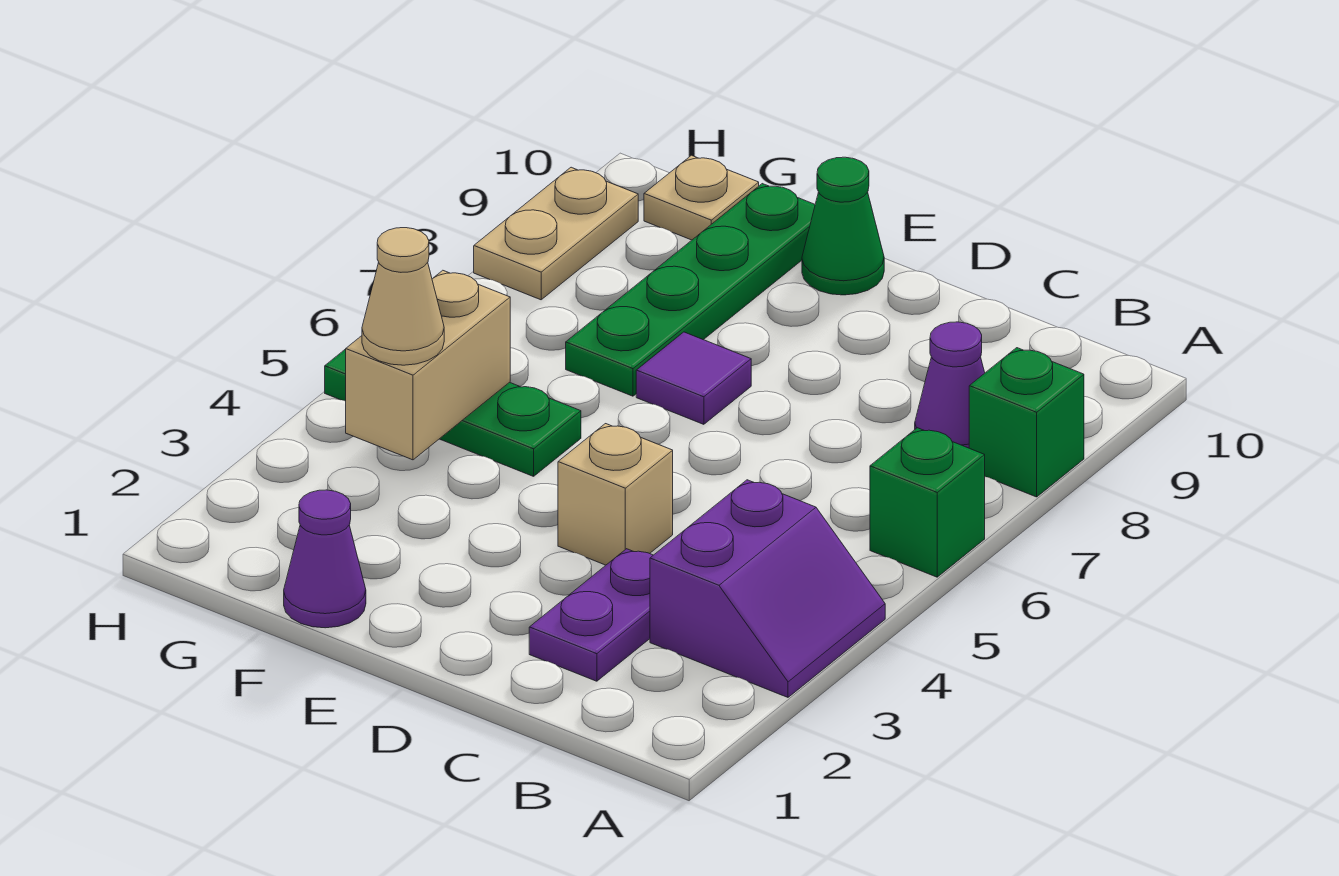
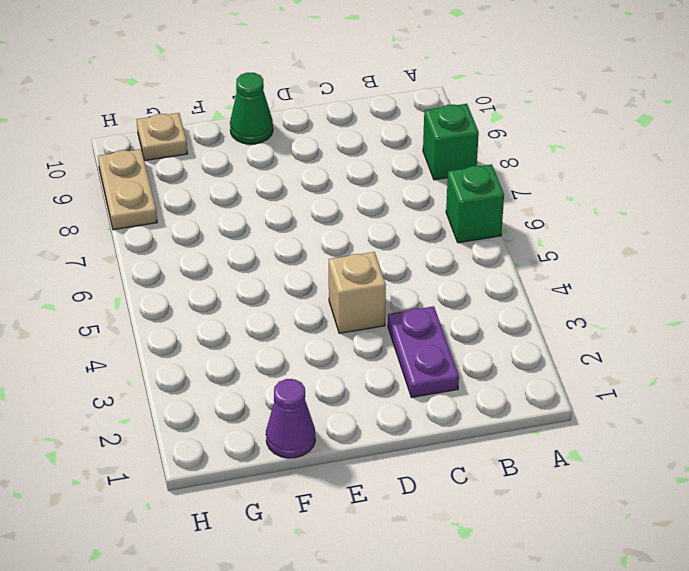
none -> purple 2x2 slope [650,480,885,697]
none -> purple 1x1 cone [915,322,985,448]
none -> purple 1x1 tile [636,332,751,424]

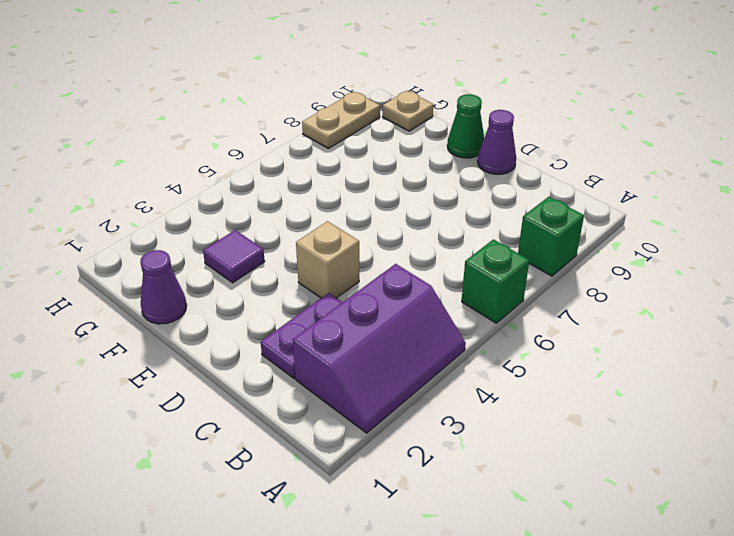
purple 2x3 slope [293,264,466,433] -> purple 2x2 slope [650,480,885,697]
purple 1x1 cone [478,110,516,174] -> purple 1x1 cone moved to [915,322,985,448]
purple 1x1 tile [203,230,265,283] -> purple 1x1 tile moved to [636,332,751,424]
none -> green 1x3 plate [325,349,581,476]
none -> green 1x4 plate [566,184,815,396]
none -> tan 1x2 brick [346,270,510,460]

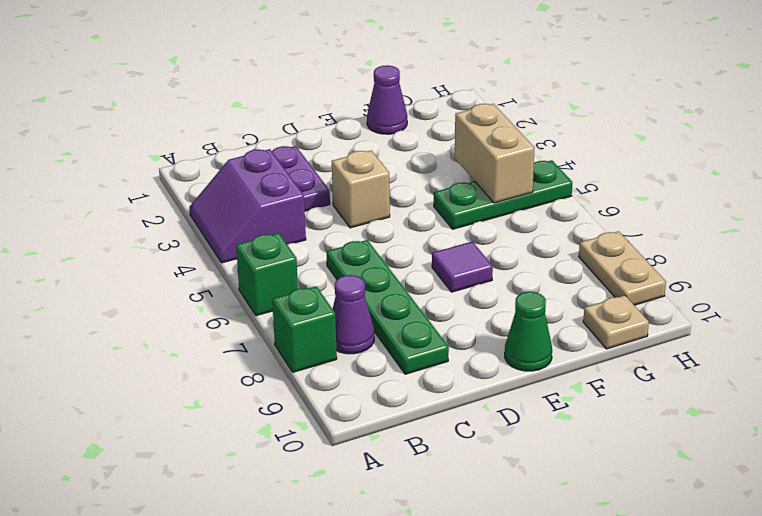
green 1x4 plate [326,240,449,374] -> green 1x4 plate moved to [566,184,815,396]
none -> tan 1x1 cone [362,228,444,365]

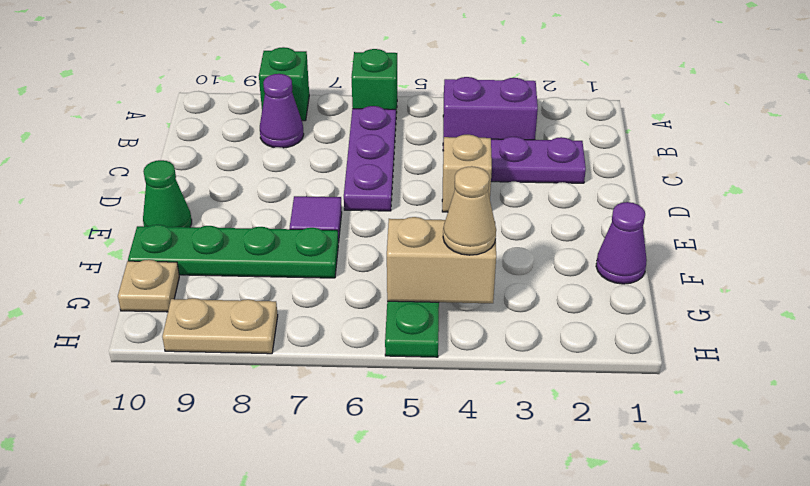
purple 1x3 plate [344,106,396,211] -> none

